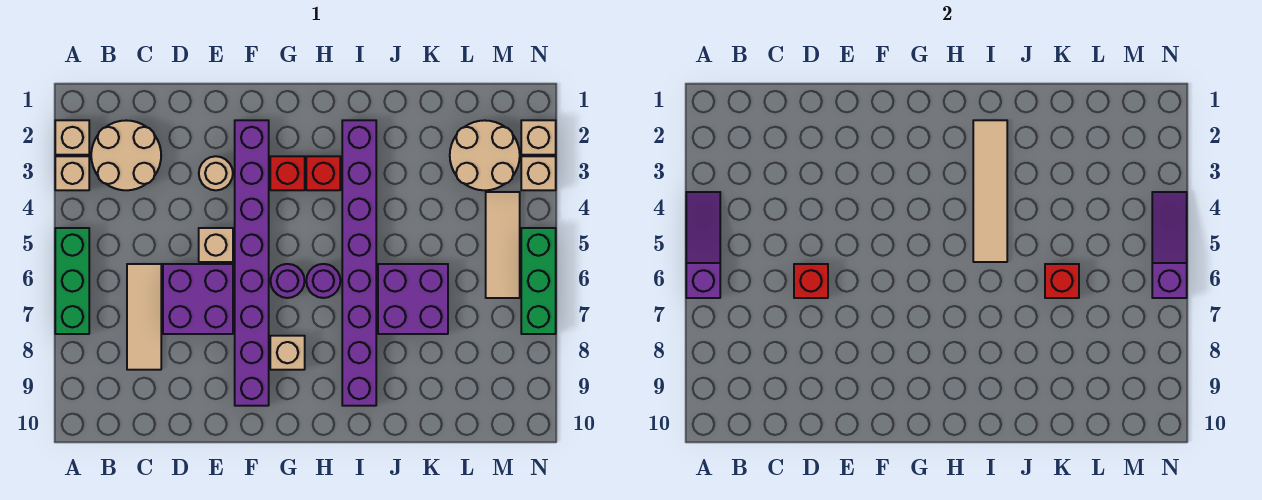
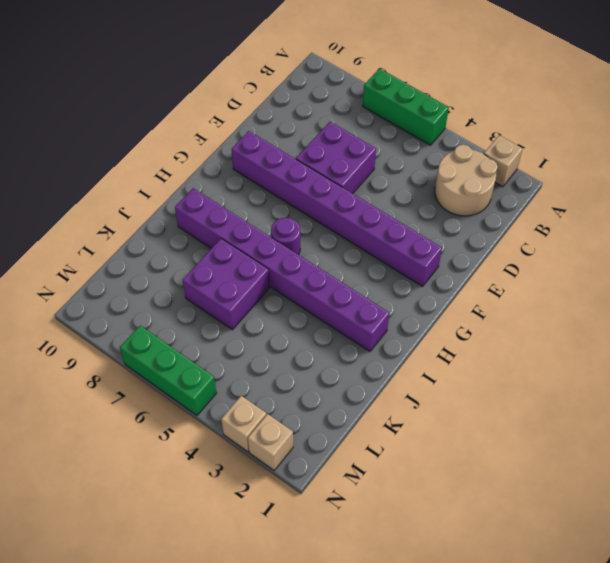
none -> tan 1x1 brick [55,156,89,190]
none -> tan 1x3 tile [127,264,161,370]
none -> tan 1x1 round brick [199,156,233,190]

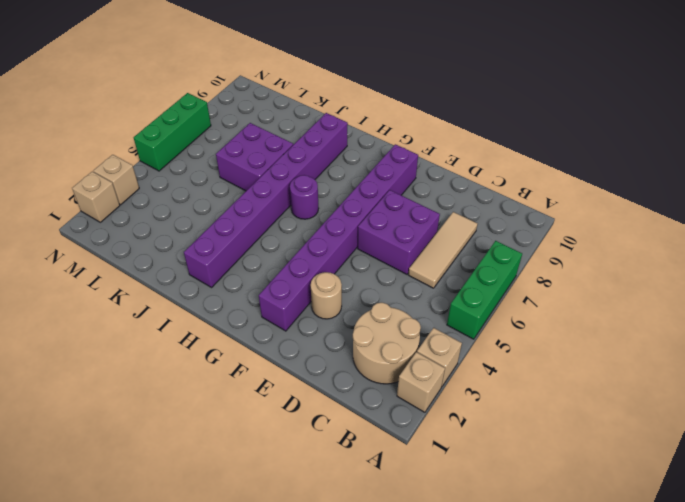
none -> tan 1x1 brick [199,228,233,262]
none -> red 1x1 brick [270,156,305,190]
none -> purple 1x1 round brick [271,264,305,298]

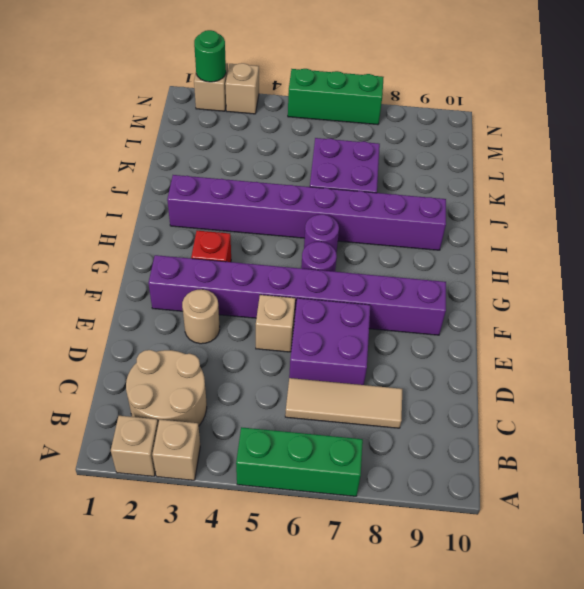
green 1x1 round brick [194,30,226,82] -> none
none -> tan 1x1 brick [270,336,305,370]
none -> red 1x1 brick [306,156,340,190]
none -> tan 2x2 round brick [450,120,520,190]

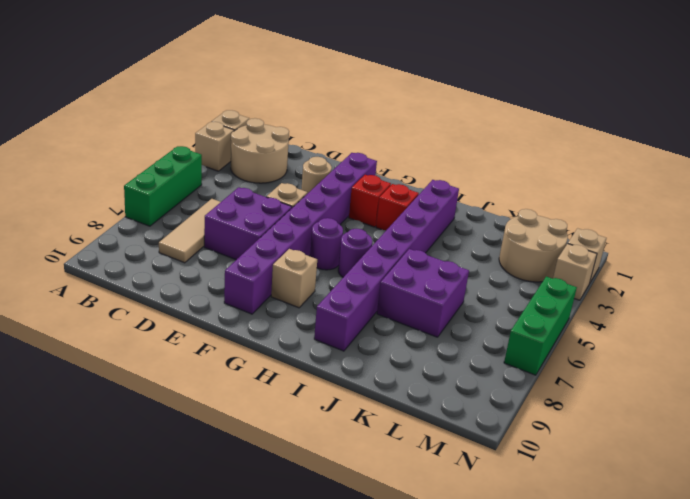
none -> tan 1x3 tile [486,192,520,298]
none -> purple 1x3 slope [686,192,720,298]
none -> red 1x1 brick [794,264,828,298]

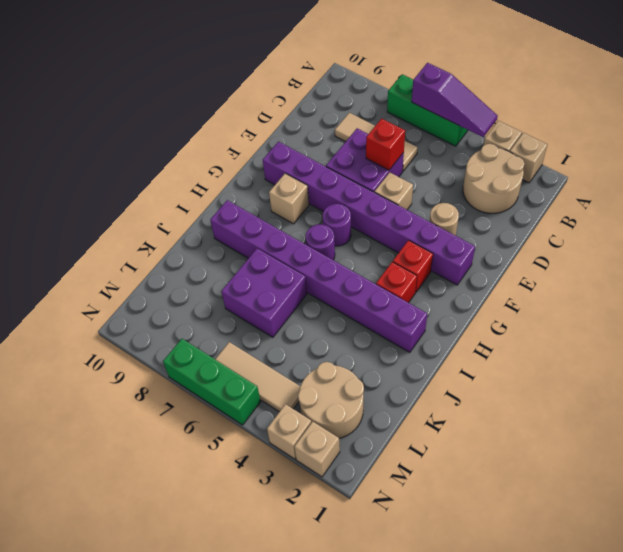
none -> tan 1x4 tile [973,120,1007,262]
none -> red 1x1 brick [1045,264,1079,298]
none -> purple 1x3 slope [1152,192,1187,298]

